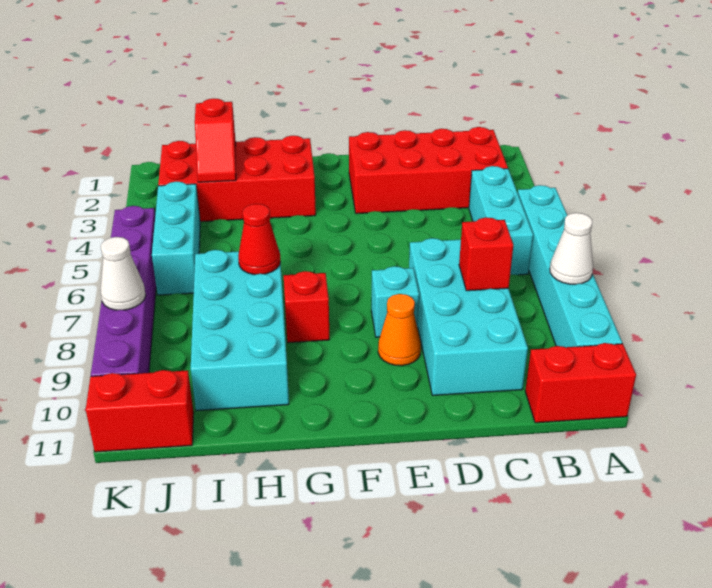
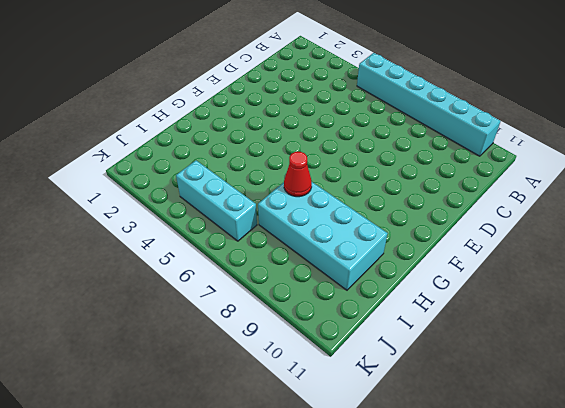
none -> red 1x2 brick [525,343,636,423]
none -> red 2x4 brick [349,127,508,214]
none -> cyan 1x3 brick [469,166,533,275]

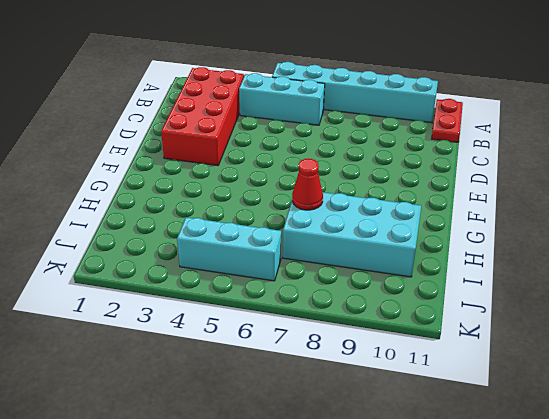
red 1x2 plate [432,99,463,142] -> red 1x2 brick [525,343,636,423]
none -> cyan 2x4 brick [409,238,528,395]
none -> cyan 1x1 brick [371,266,419,337]
none -> orange 1x1 cone [378,294,421,366]

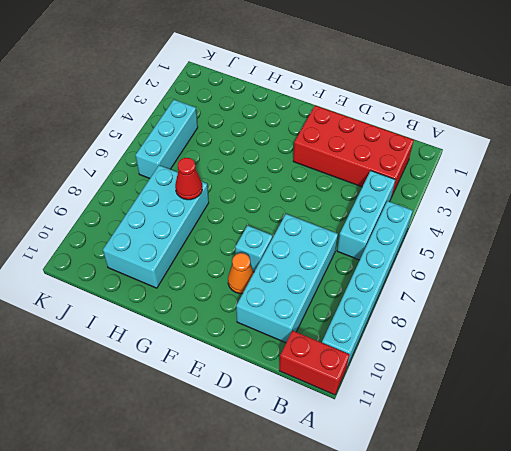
none -> red 2x4 brick [158,136,316,222]
none -> red 1x1 brick [284,271,330,343]
none -> red 1x2 brick [86,370,194,452]

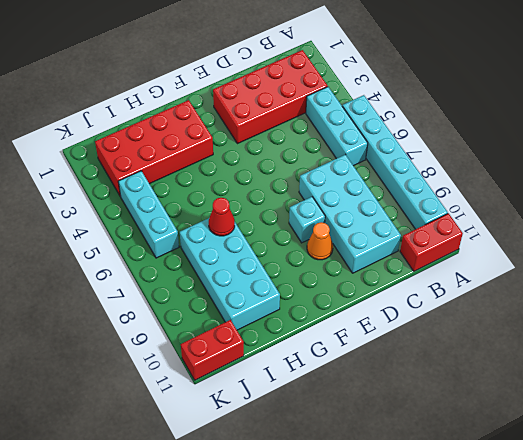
none -> red 1x1 brick [284,271,330,343]
none -> purple 1x6 brick [91,206,156,376]
none -> white 1x1 cone [550,213,593,284]

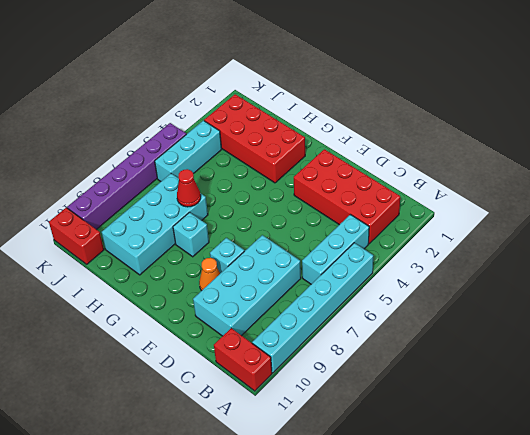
cyan 1x1 brick [173,212,209,257] -> red 1x1 brick [284,271,330,343]
none -> white 1x1 cone [550,213,593,284]
none -> red 1x1 brick [459,217,513,291]
none -> red 1x2 slope [195,98,236,182]

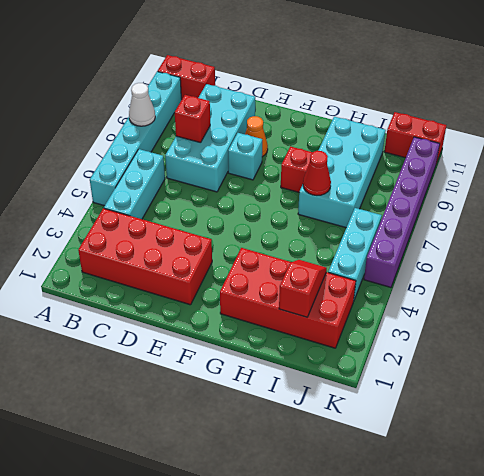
none -> white 1x1 cone [100,237,146,310]

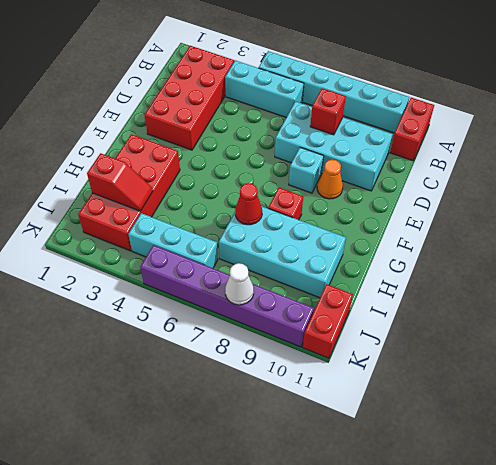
none -> white 1x1 cone [550,213,593,284]

